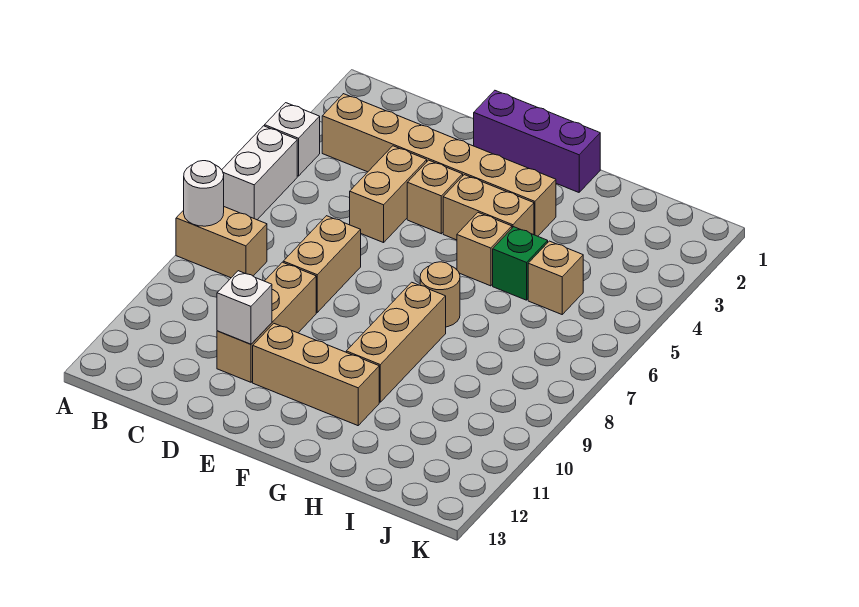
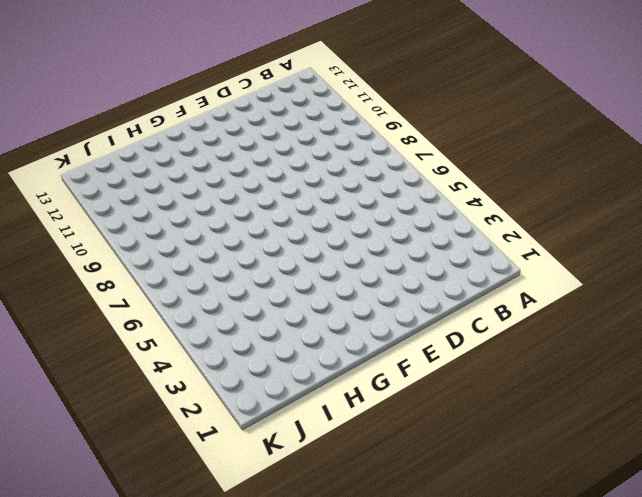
none -> white 1x1 brick [265,103,320,176]
none -> white 1x2 brick [222,126,297,220]
none -> tan 1x2 brick [176,207,267,278]

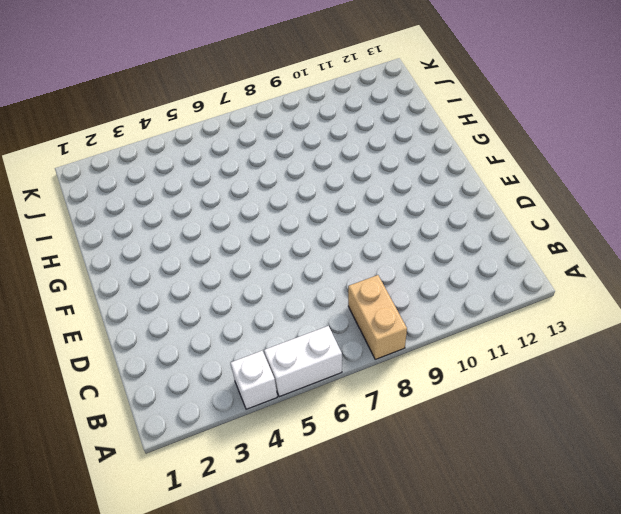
none -> tan 1x6 brick [322,94,556,236]
none -> tan 1x2 brick [350,146,427,243]
none -> tan 1x2 brick [283,216,361,312]

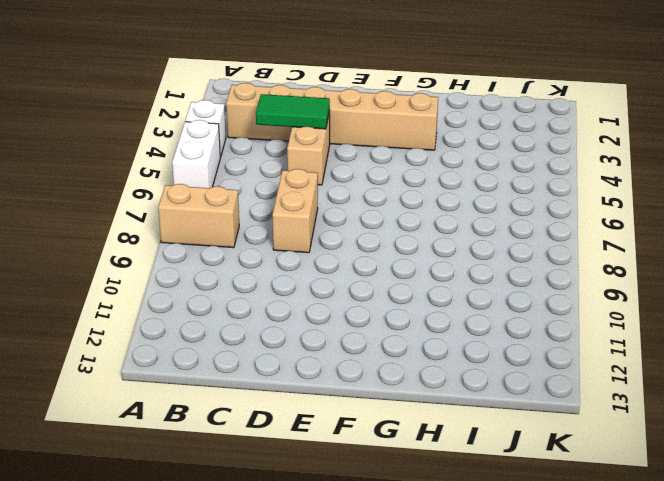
green 1x2 tile [256,94,330,129] -> none
none -> tan 1x3 brick [217,262,316,382]
none -> purple 1x3 brick [474,91,600,192]
none -> tan 1x1 brick [407,160,463,234]

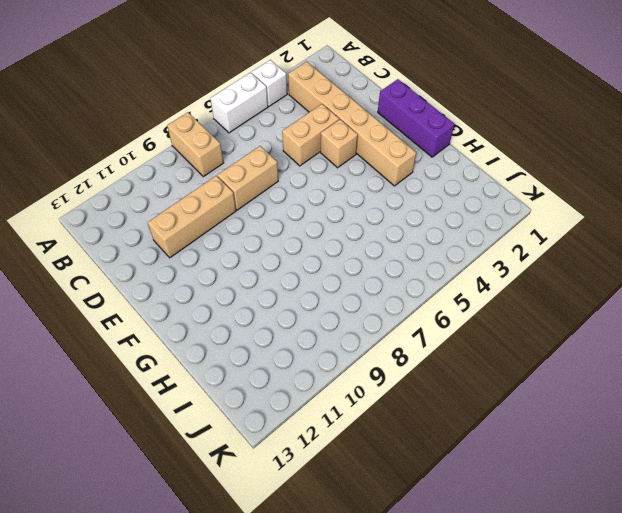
none -> tan 1x3 brick [253,324,379,426]
none -> tan 1x2 brick [443,175,534,240]
none -> tan 1x1 brick [457,213,512,286]

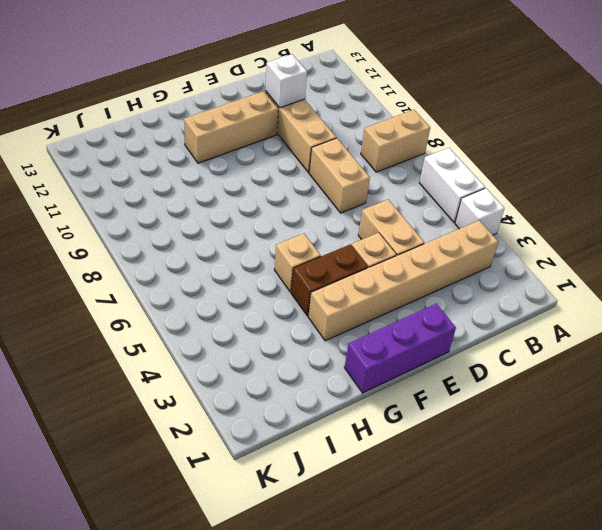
brown 1x2 brick [291,244,368,316] -> tan 1x2 brick [443,175,534,240]
none -> tan 1x1 round brick [420,262,460,327]
none -> tan 1x3 brick [346,282,446,402]
none -> green 1x1 brick [493,227,548,300]

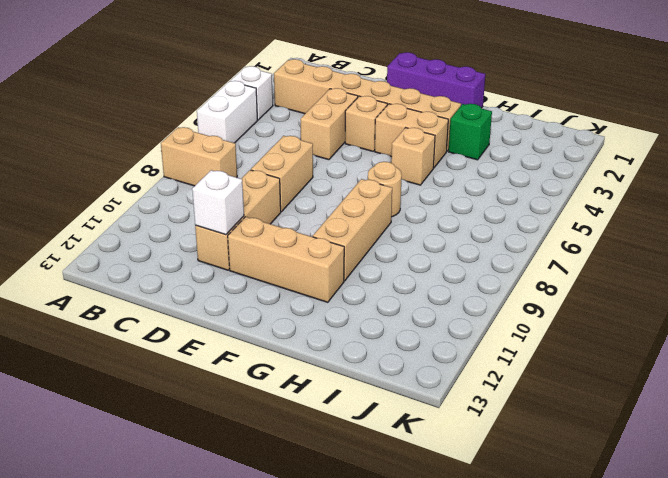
green 1x1 brick [449,104,492,160] -> green 1x1 brick moved to [493,227,548,300]
none -> tan 1x1 brick [528,241,583,314]
none -> white 1x1 round brick [184,161,224,226]

